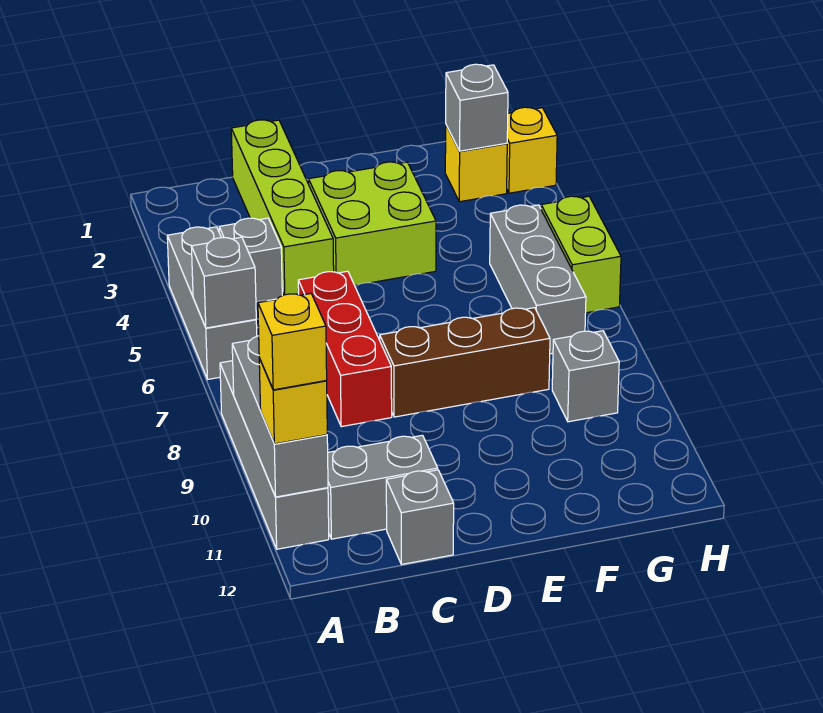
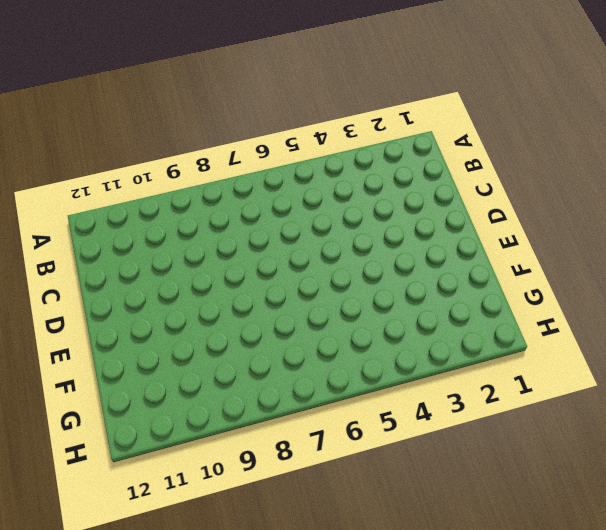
none -> grey 1x3 brick [167,227,257,379]
none -> grey 1x4 brick [220,361,329,549]
none -> grey 1x1 brick [219,218,282,302]

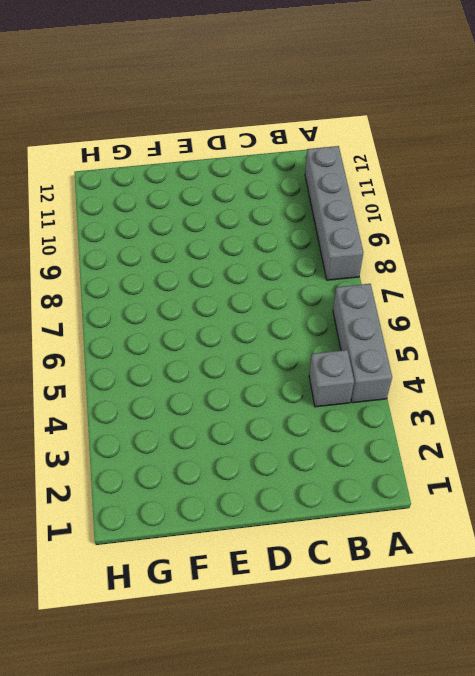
none -> grey 1x2 brick [328,435,438,539]
none -> lime 1x4 brick [231,120,334,295]
none -> red 1x3 brick [298,271,392,427]

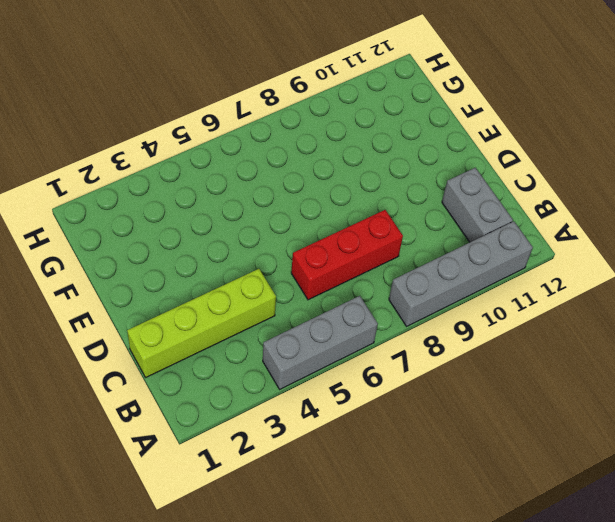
none -> grey 1x1 brick [219,218,282,302]
none -> grey 1x1 brick [386,470,454,565]
none -> lime 2x2 brick [309,162,436,285]

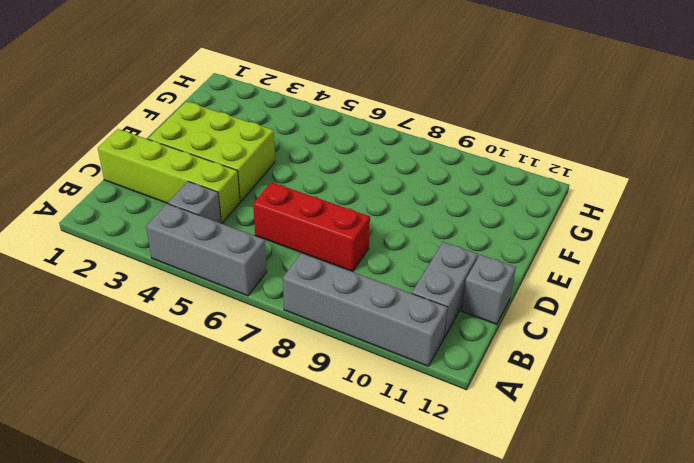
lime 2x3 brick [148,101,275,202] -> lime 2x2 brick [309,162,436,285]
none -> brown 1x3 brick [380,308,550,417]
none -> yellow 1x1 brick [445,125,507,202]
none -> grey 1x3 brick [490,205,586,354]

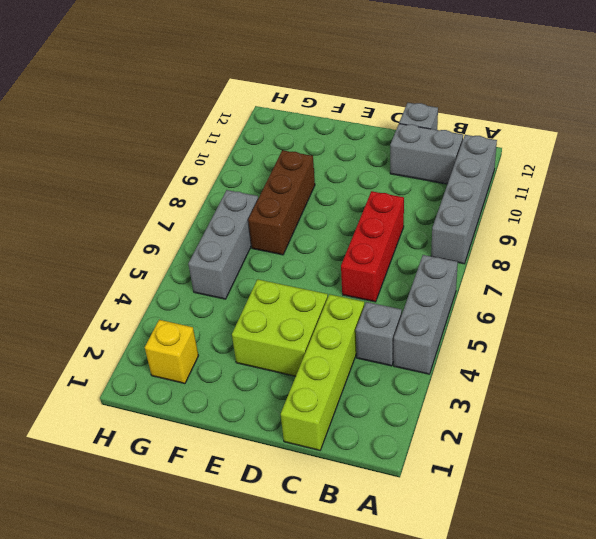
brown 1x3 brick [248,150,315,255] -> brown 1x3 brick turned to [380,308,550,417]
none -> grey 1x1 brick [552,331,619,422]
none -> yellow 1x1 brick [507,107,557,193]
none -> lime 1x2 brick [541,196,621,313]

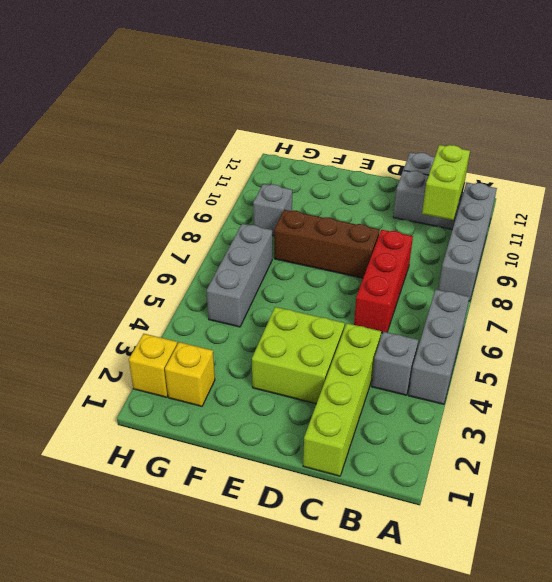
lime 1x2 brick [422,145,470,220] -> lime 1x2 brick moved to [541,196,621,313]
none -> grey 1x1 brick [191,237,256,328]
none -> grey 1x3 brick [232,336,328,497]
none -> grey 1x1 brick [446,64,508,151]

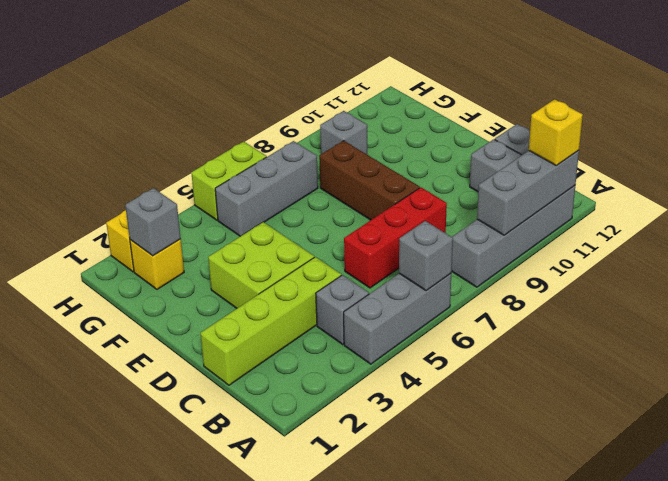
none -> yellow 1x1 brick [258,294,327,390]

